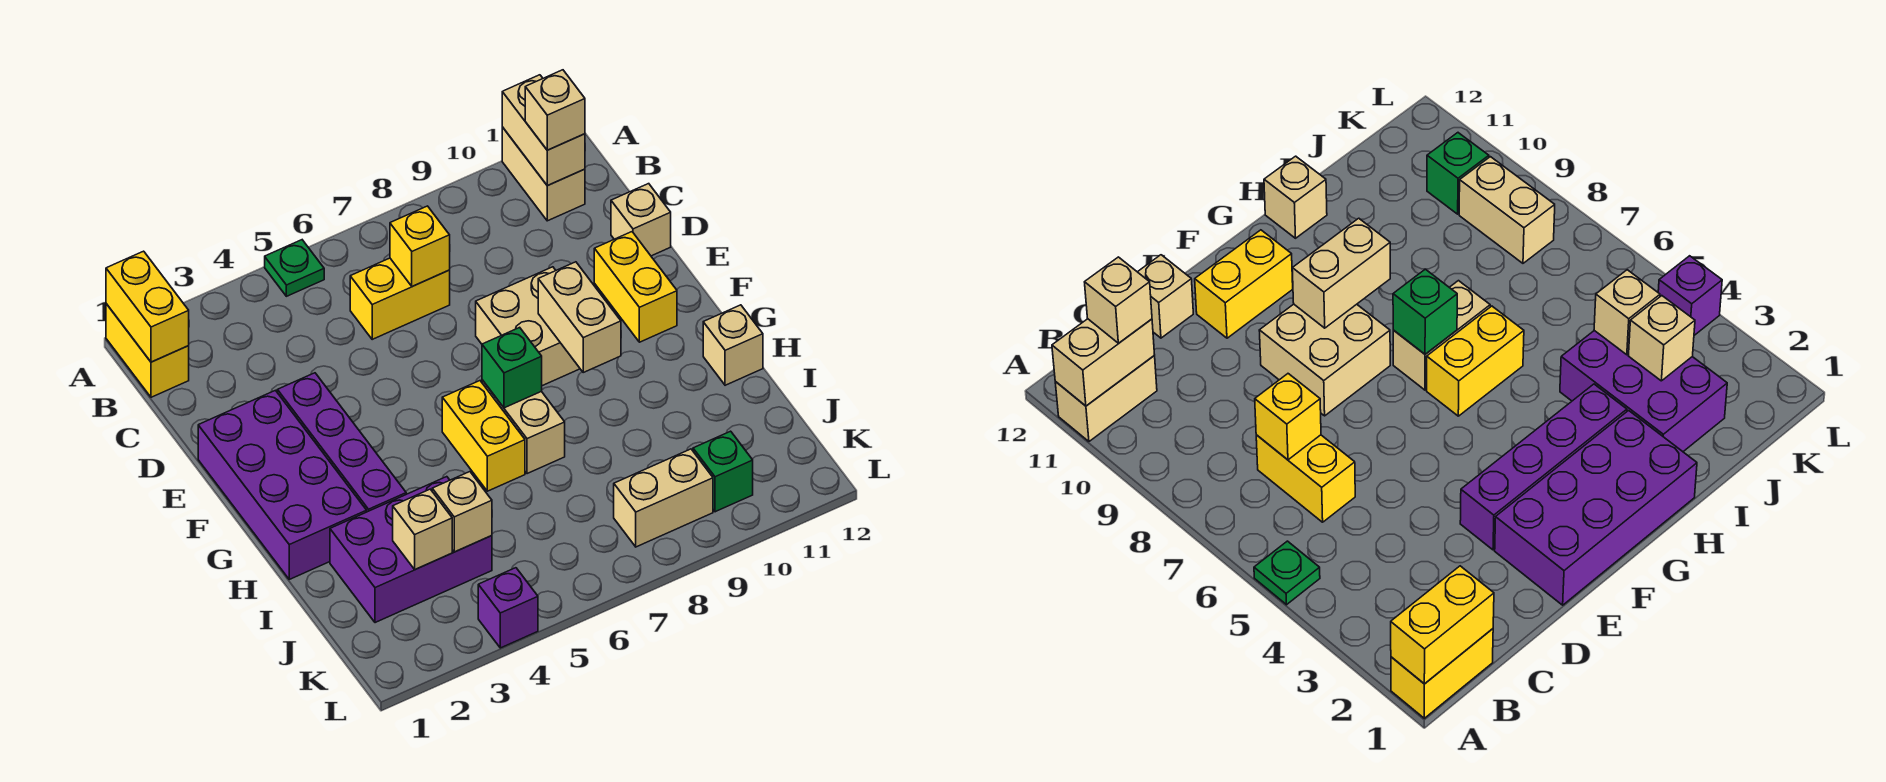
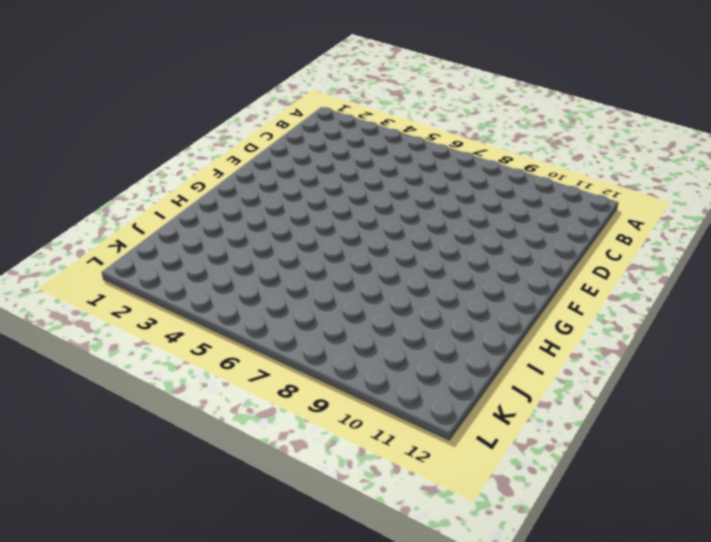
none -> yellow 1x2 brick [106,304,189,397]
none -> green 1x1 plate [265,240,324,296]
none -> tan 1x2 brick [502,127,585,221]

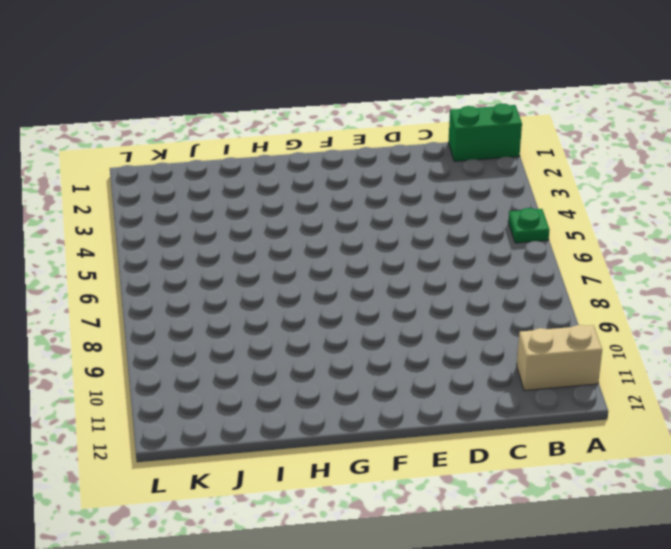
green 1x2 brick [448,104,522,161] -> yellow 1x2 brick [106,304,189,397]
none -> yellow 1x2 brick [350,258,450,339]
none -> tan 1x1 brick [611,184,671,256]
none -> purple 2x4 brick [198,390,367,579]

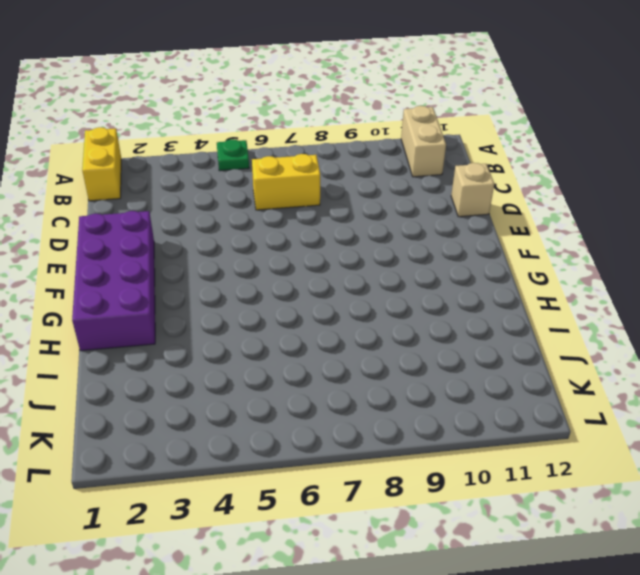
none -> purple 1x4 brick [277,373,406,512]
none -> tan 2x2 brick [476,267,580,386]
none -> yellow 1x2 brick [594,232,677,342]

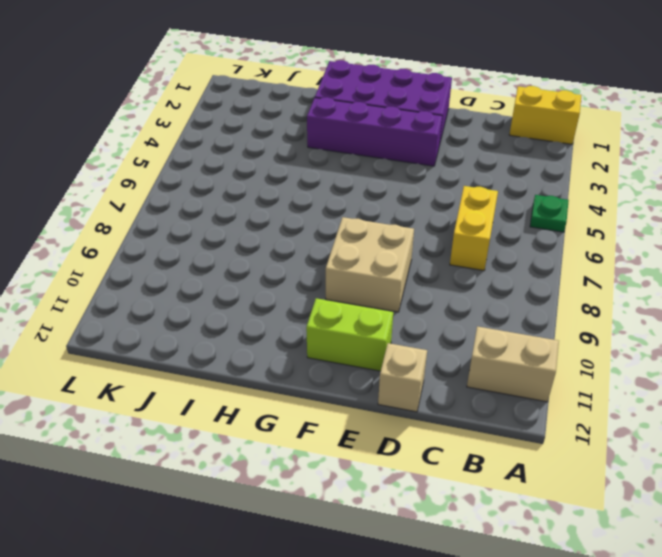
lime 1x2 brick [306,298,393,371] -> yellow 1x2 brick [594,232,677,342]
none -> yellow 1x2 brick [442,381,525,491]
none -> tan 1x2 brick [482,380,565,474]
none -> tan 1x1 brick [703,305,763,385]

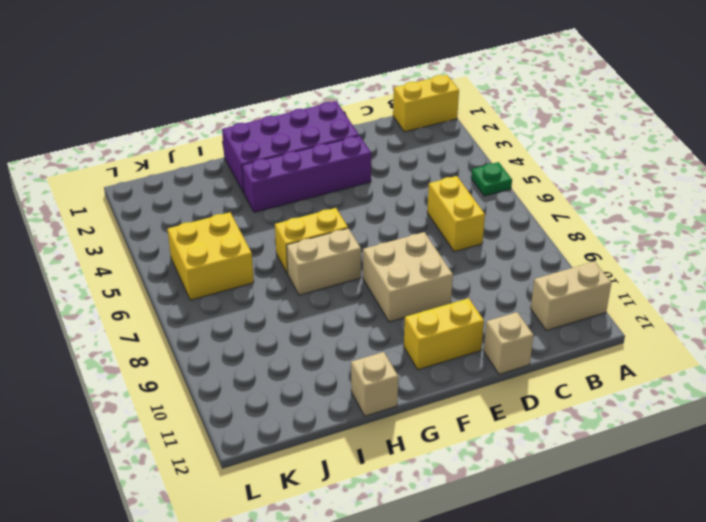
yellow 2x2 brick [168,212,254,300] -> none
none -> purple 2x3 brick [330,477,492,623]
none -> tan 1x2 brick [614,449,713,547]
none -> green 1x1 brick [693,431,753,512]

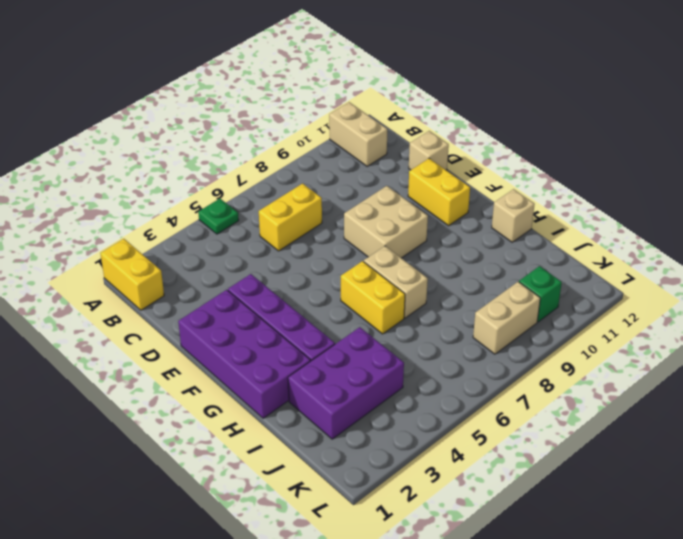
none -> purple 1x1 brick [478,568,538,648]
none -> yellow 1x2 brick [106,251,189,362]
none -> tan 1x2 brick [502,75,585,186]

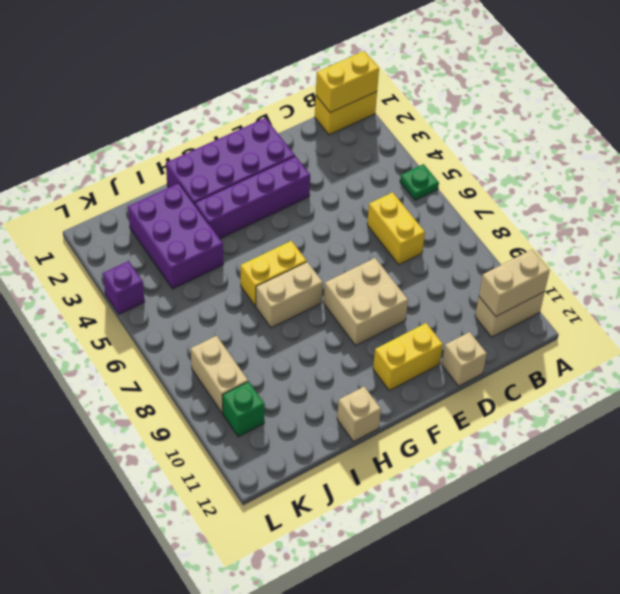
none -> yellow 1x1 brick [390,206,450,286]
none -> tan 1x2 brick [538,262,621,372]
none -> green 1x1 brick [482,327,542,408]

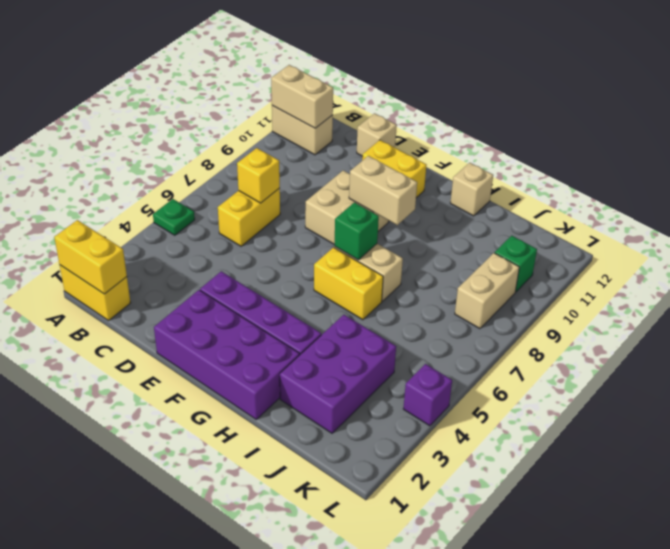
none -> tan 1x1 brick [393,489,452,569]
none -> tan 1x1 brick [432,472,492,552]
none -> tan 1x1 brick [525,70,585,150]

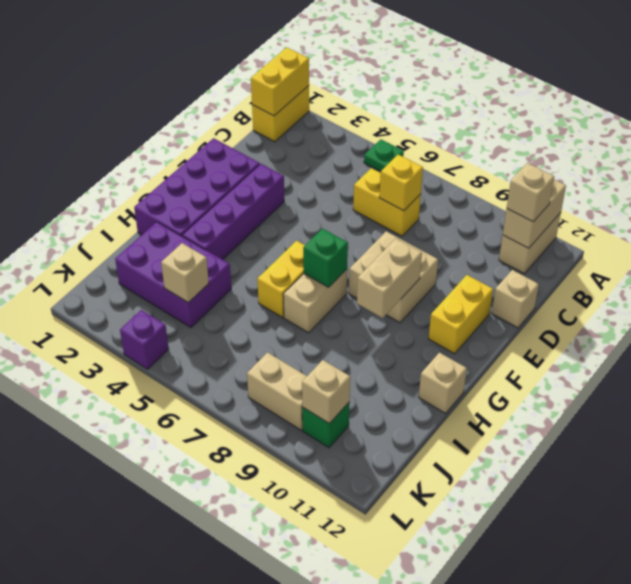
tan 1x1 brick [302,360,350,424] -> tan 1x1 brick moved to [393,489,452,569]

